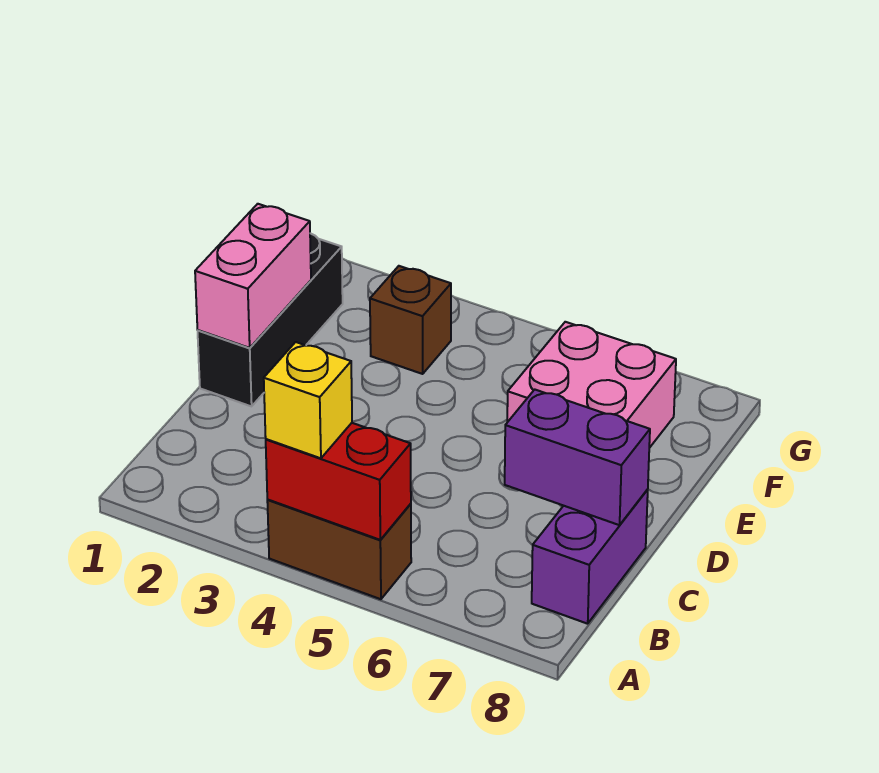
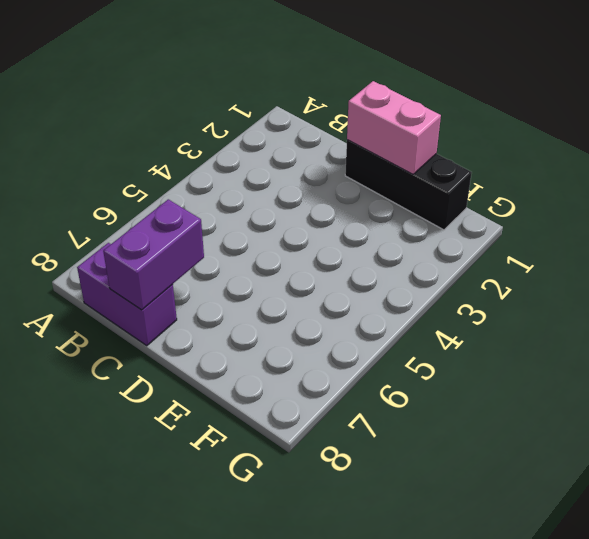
none -> brown 1x2 brick [267,500,411,599]
none -> pink 2x2 brick [507,322,676,448]

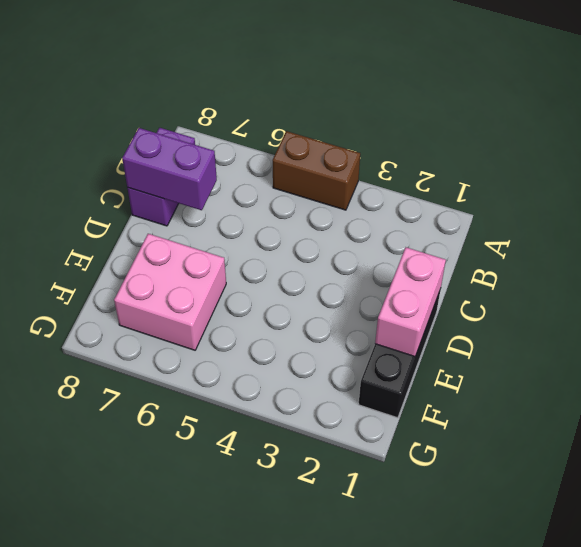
none -> brown 1x1 brick [370,266,451,374]
none -> red 1x2 brick [266,423,411,540]

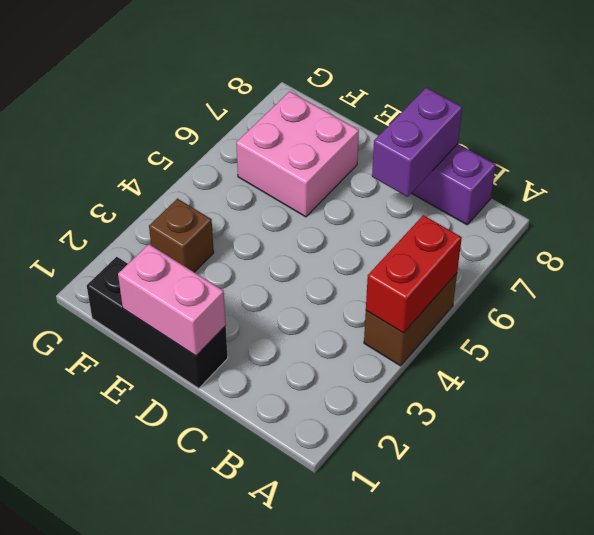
none -> yellow 1x1 brick [264,342,352,458]

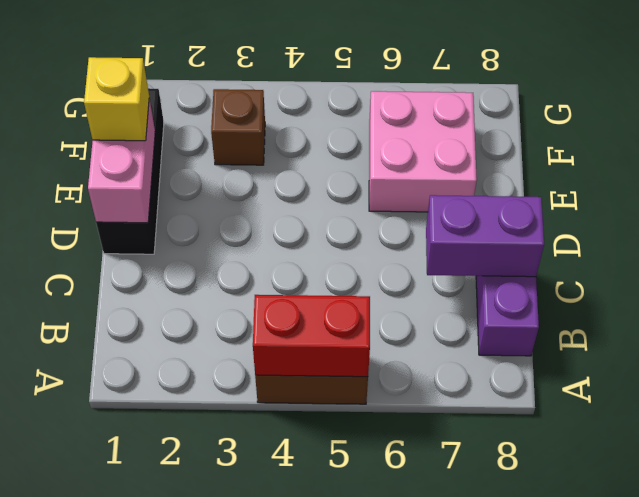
yellow 1x1 brick [84,57,149,141] -> yellow 1x1 brick moved to [264,342,352,458]

